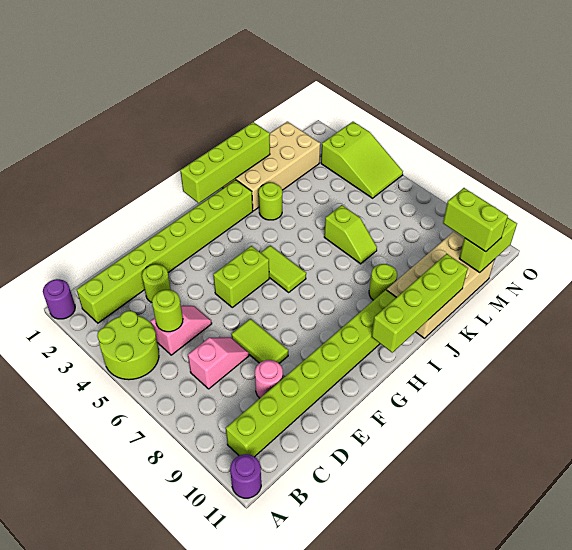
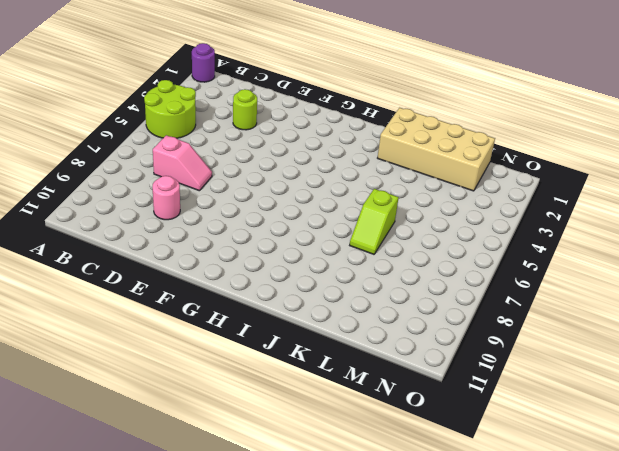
none -> purple 1x1 round brick [230,454,261,498]
none -> lime 1x8 brick [77,180,253,323]
none -> lime 1x8 brick [226,290,396,457]

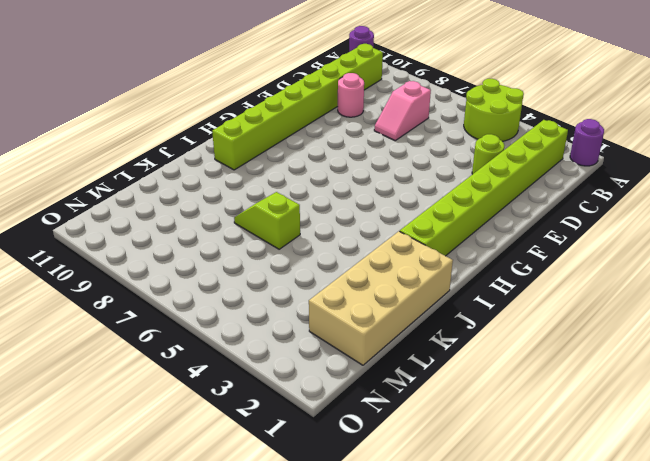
none -> pink 1x2 slope [151,306,212,355]
none -> lime 1x2 tile [231,319,288,363]
none -> lime 1x2 brick [213,246,269,307]

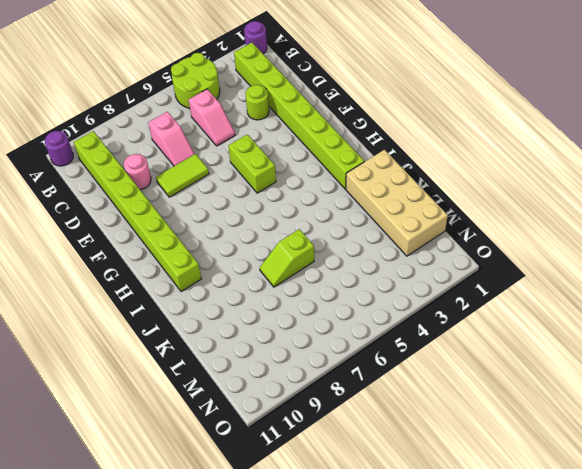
none -> lime 1x2 tile [261,245,306,292]
none -> lime 1x1 round brick [259,183,282,220]
none -> lime 1x1 round brick [369,264,397,300]

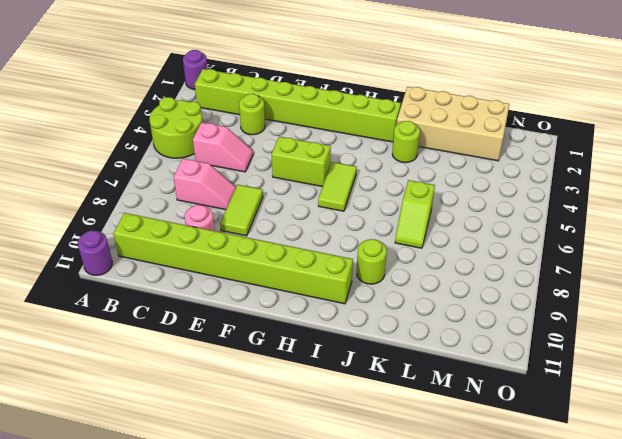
none -> tan 2x4 brick [387,232,495,338]
none -> lime 2x3 slope [321,122,403,198]
none -> lime 1x1 round brick [152,290,183,332]

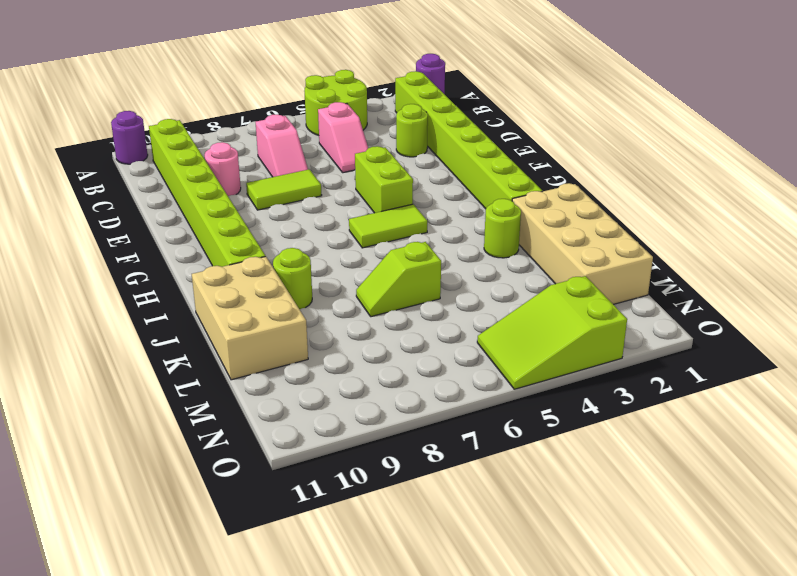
tan 2x3 brick [192,256,308,380] -> tan 2x4 brick [387,232,495,338]
none -> lime 1x1 round brick [152,290,183,332]
none -> lime 1x4 brick [180,122,270,203]
none -> lime 1x4 brick [371,254,468,353]

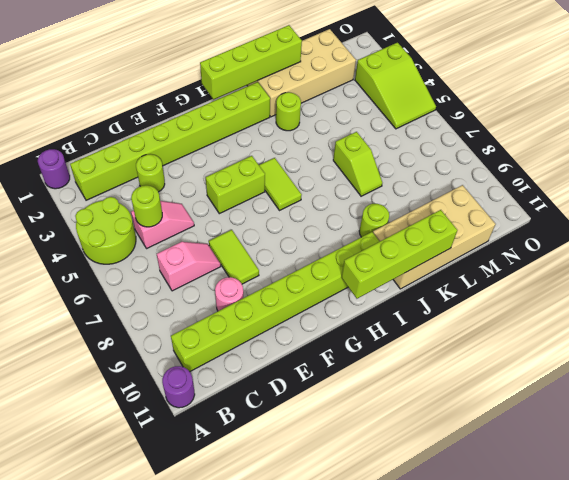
none -> lime 1x2 brick [459,218,517,273]
none -> lime 1x2 brick [443,188,508,252]

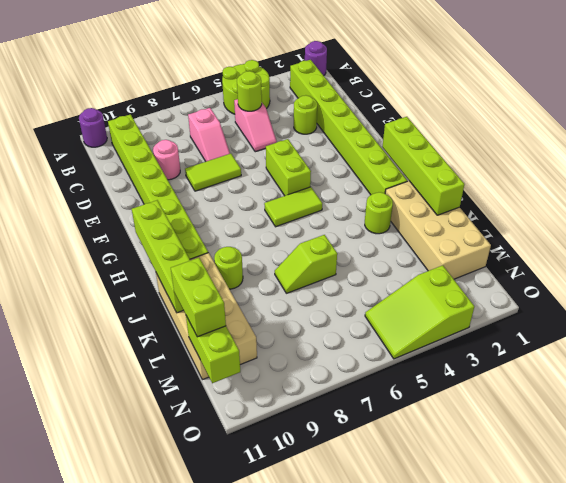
lime 1x2 brick [171,258,226,337] -> lime 1x2 brick turned to [443,188,508,252]

